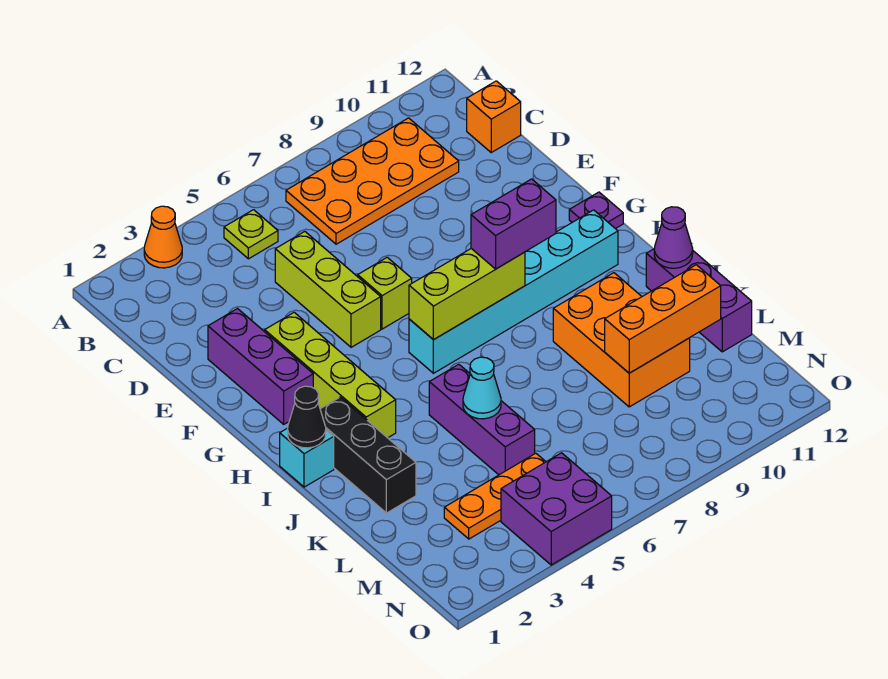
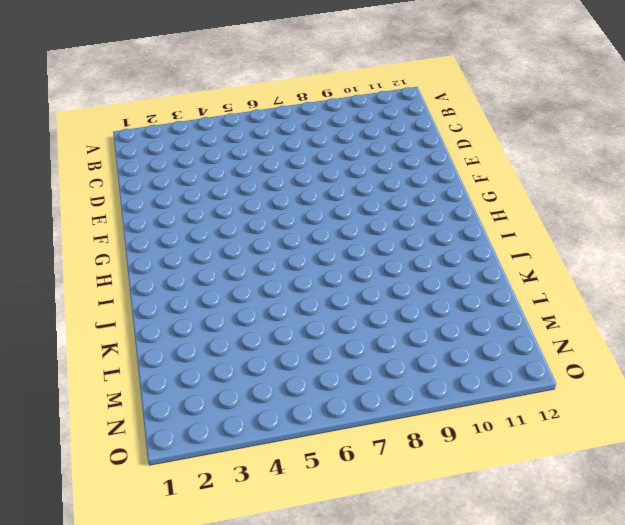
none -> orange 1x1 cone [144,206,182,268]
none -> lime 1x1 plate [224,210,278,259]
none -> orange 2x4 plate [286,118,459,244]

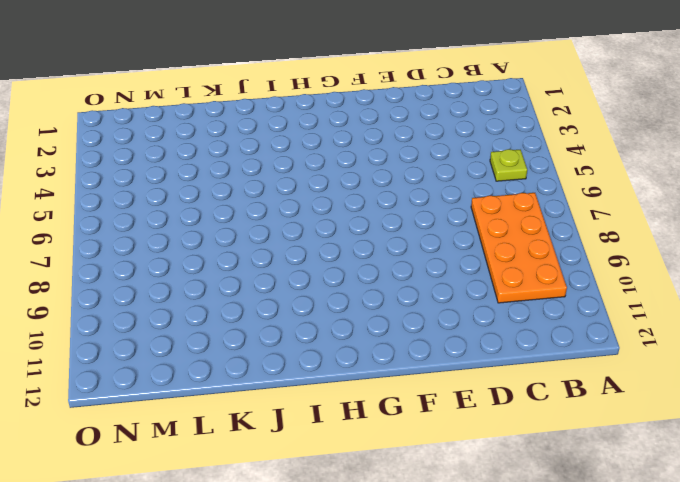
none -> orange 1x1 cone [144,206,182,268]
none -> orange 1x1 brick [467,81,521,152]
none -> lime 1x3 brick [275,232,381,347]

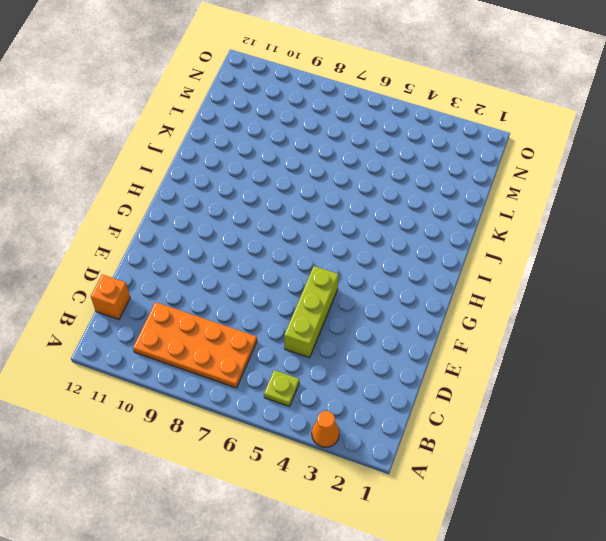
none -> purple 1x3 brick [208,309,313,424]
none -> lime 1x4 brick [265,312,396,438]
none -> lime 1x1 brick [358,257,412,329]

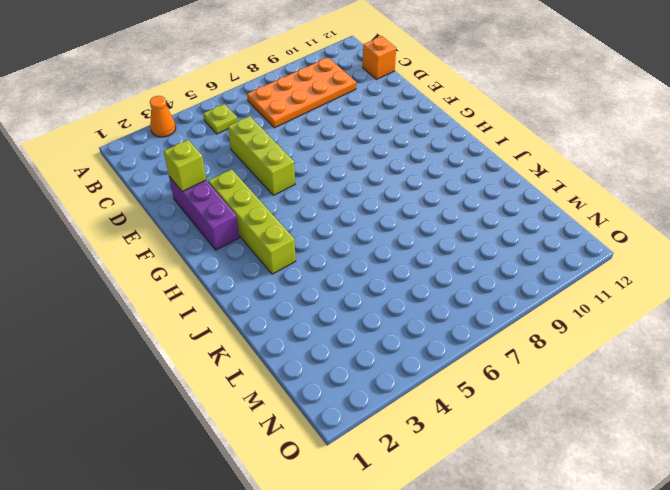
lime 1x1 brick [164,140,206,192] -> lime 1x1 brick moved to [358,257,412,329]
none -> purple 1x1 plate [569,192,623,229]
none -> cyan 1x6 brick [409,210,618,373]
none -> cyan 1x1 brick [280,428,334,487]

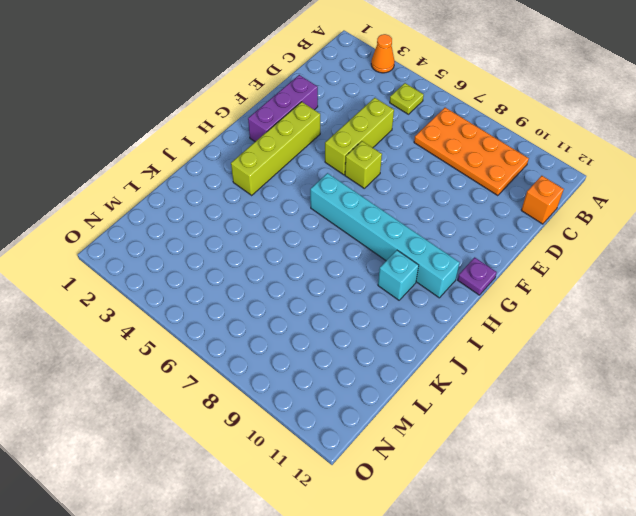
cyan 1x1 brick [378,250,419,300] -> cyan 1x1 brick moved to [280,428,334,487]
none -> black 1x3 brick [320,397,416,513]
none -> purple 1x3 brick [429,364,535,475]
none -> orange 2x3 brick [553,273,690,407]

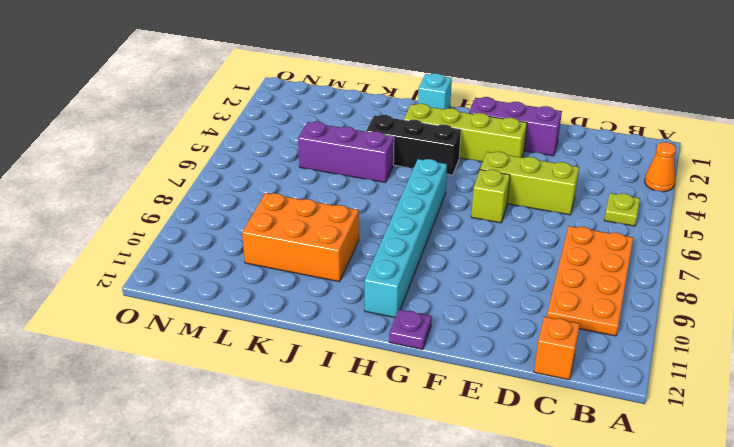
black 1x3 brick [366,115,461,175] -> black 1x3 brick moved to [320,397,416,513]
none -> purple 1x3 brick [646,249,752,352]
none -> orange 1x3 plate [444,453,546,539]
none -> purple 2x2 brick [501,453,612,565]

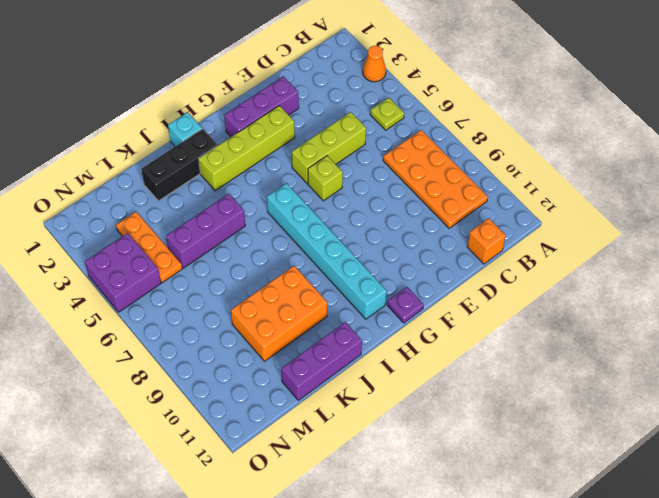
none -> lime 1x3 brick [409,249,525,340]
none -> black 1x1 cone [288,386,326,448]
none -> purple 1x1 cone [654,207,693,268]

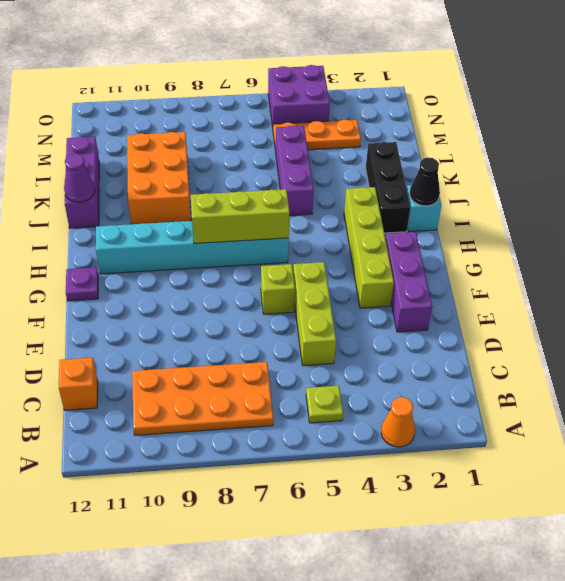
none -> cyan 1x1 cone [463,357,501,419]
none -> orange 1x3 brick [605,265,721,373]
none -> purple 1x2 brick [471,179,556,269]

